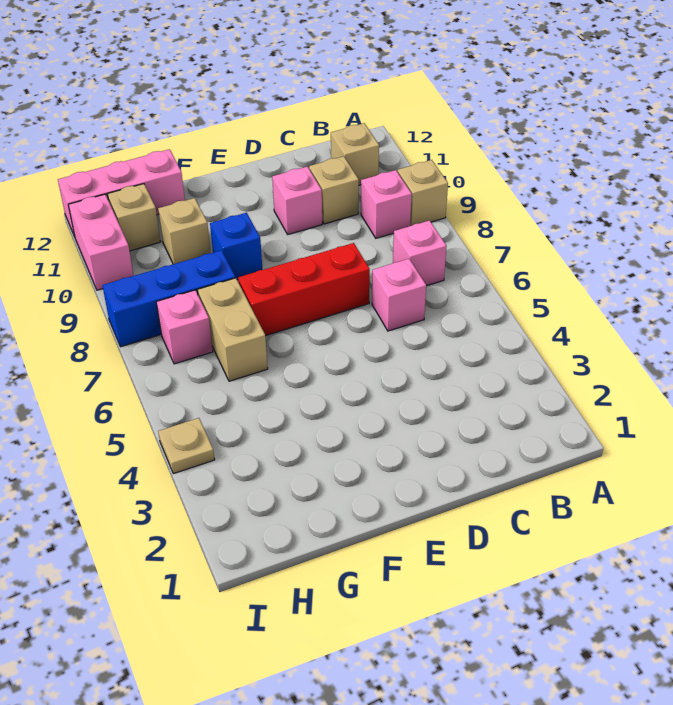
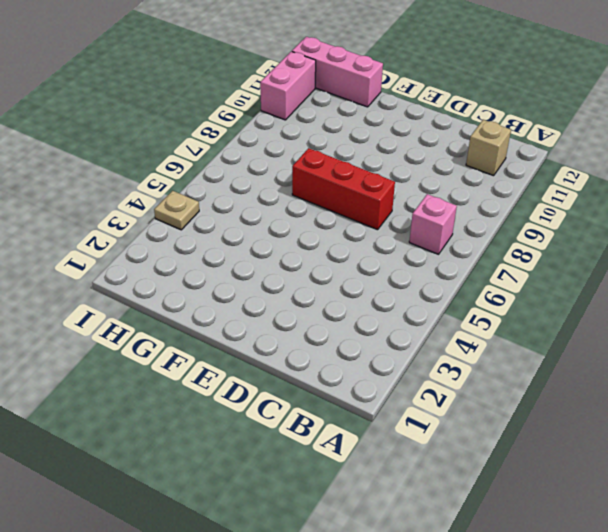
none -> tan 1x1 brick [398,160,448,226]
none -> pink 1x1 brick [361,170,412,238]
none -> pink 1x1 brick [372,259,426,331]

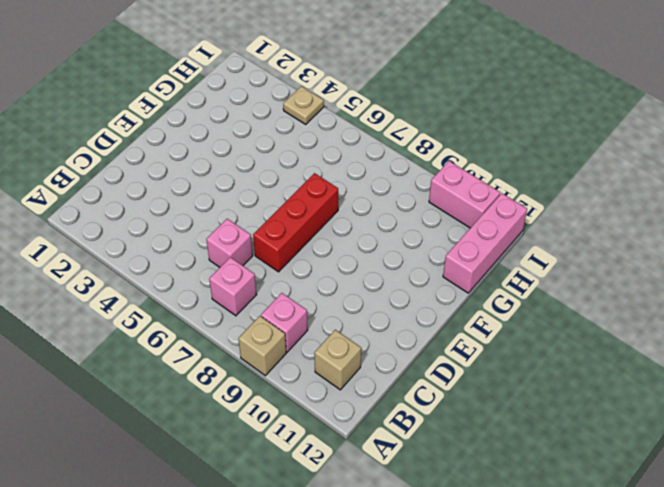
none -> tan 1x1 brick [309,156,359,224]
none -> pink 1x1 brick [272,167,322,234]
none -> blue 1x1 brick [210,213,263,280]

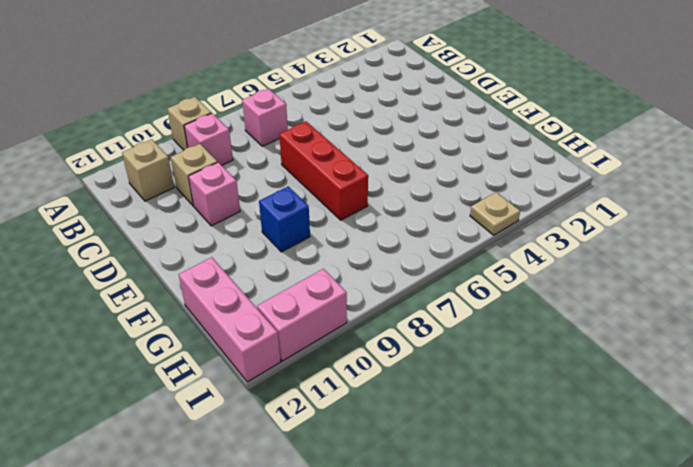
none -> pink 1x1 brick [372,259,426,331]
none -> tan 1x2 brick [198,278,268,381]
none -> blue 1x3 brick [102,250,235,347]

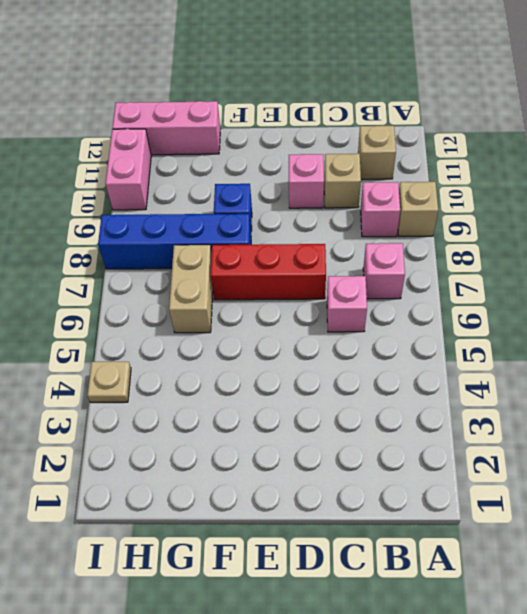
blue 1x4 brick [98,214,251,269] -> blue 1x3 brick [102,250,235,347]
none -> tan 1x1 brick [158,198,211,264]
none -> pink 1x1 brick [156,290,213,364]
none -> tan 1x1 brick [108,184,161,251]

